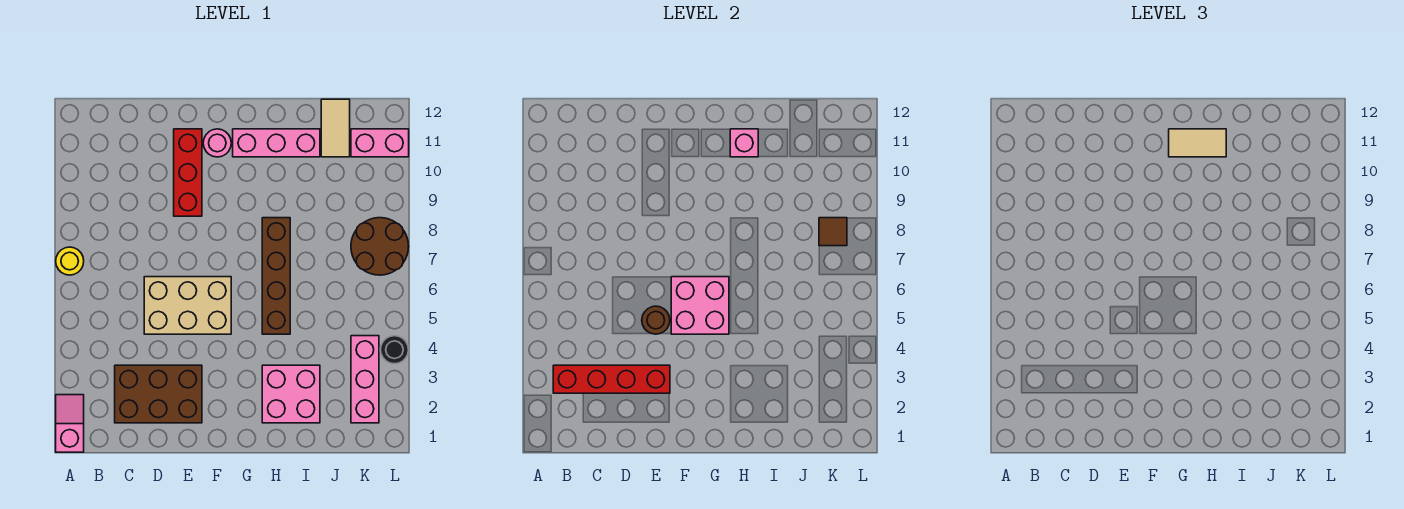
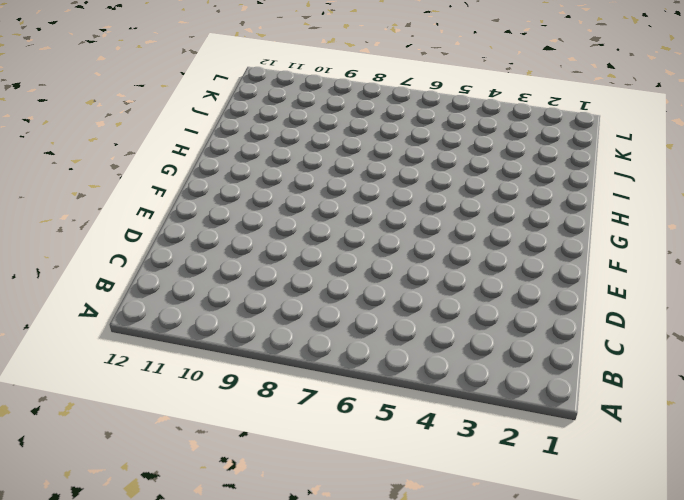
none -> pink 1x2 slope [56,395,84,452]
none -> yellow 1x1 round brick [56,247,84,275]
none -> brown 2x3 brick [115,365,202,423]

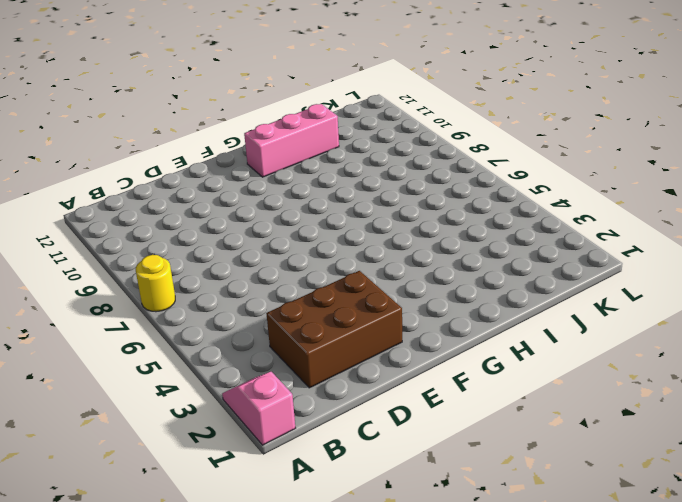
none -> tan 2x3 brick [144,277,231,334]
none -> red 1x3 brick [174,129,202,216]
none -> pink 1x1 round brick [203,129,231,157]

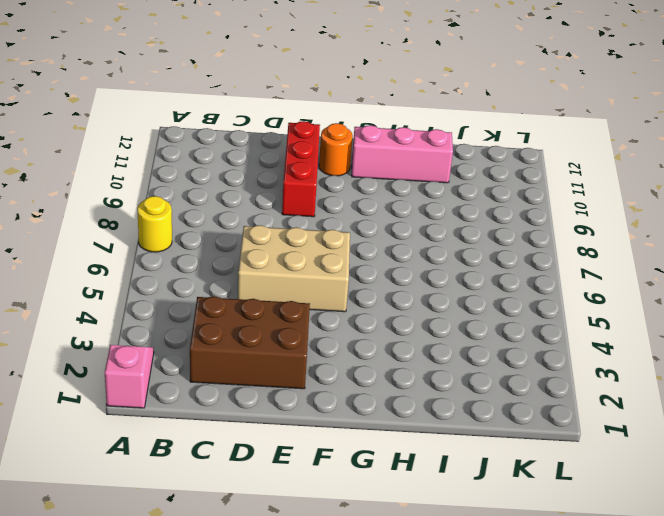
orange 1x1 round brick [319,123,353,176] -> pink 1x1 round brick [203,129,231,157]
none -> pink 2x2 brick [262,365,320,423]
none -> brown 1x4 brick [262,218,290,334]
none -> tan 1x2 tile [321,99,350,157]

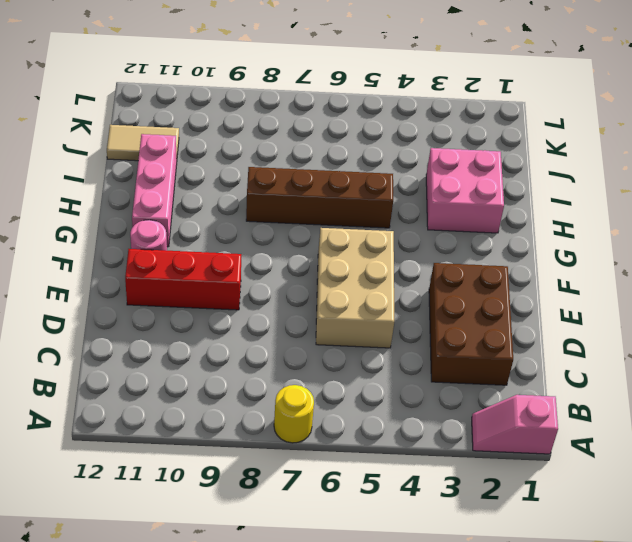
none -> pink 1x3 brick [351,336,379,423]
none -> brown 2x2 round brick [351,218,409,275]
none -> pink 1x2 brick [351,129,409,157]

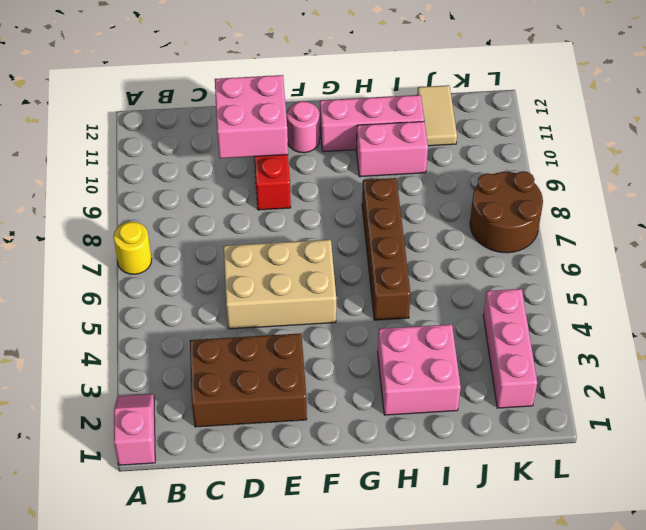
pink 2x2 brick [215,75,288,158] -> pink 2x2 brick moved to [671,277,729,334]
pink 1x2 brick [356,121,428,177] -> pink 1x2 brick moved to [351,129,409,157]
none -> black 1x1 round brick [380,336,409,364]
none -> red 1x4 brick [553,365,670,393]
none -> brown 1x1 round brick [642,306,670,334]

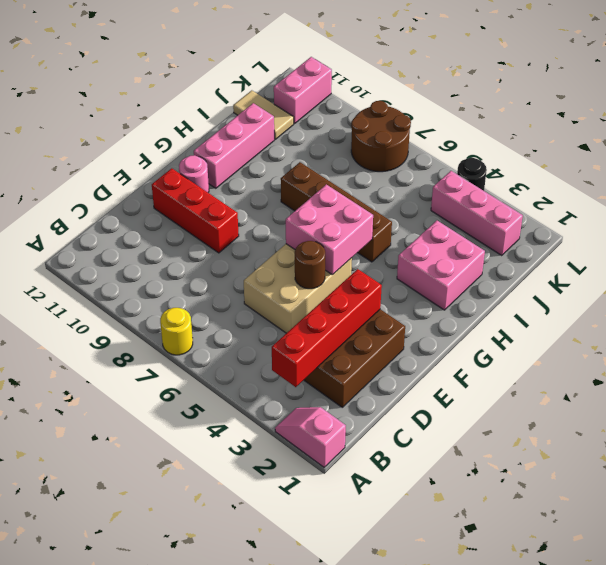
none -> pink 1x1 brick [730,129,758,157]
none -> brown 1x1 tile [819,218,847,246]
none -> tan 1x2 tile [1169,129,1226,157]

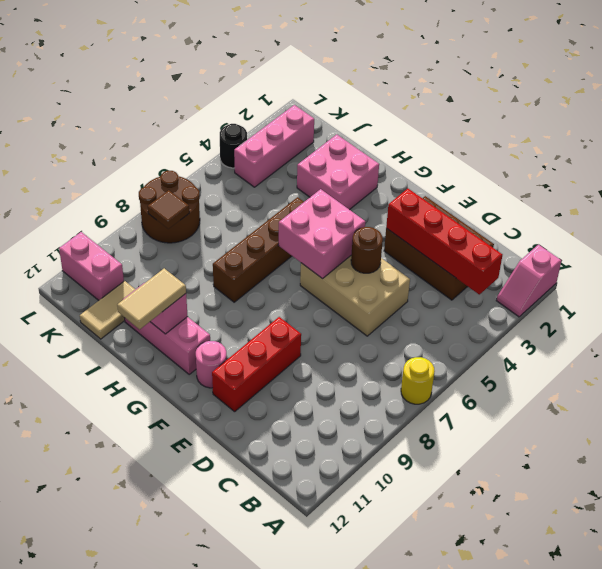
tan 1x2 tile [117,268,186,329] -> tan 1x2 tile turned to [1169,129,1226,157]

